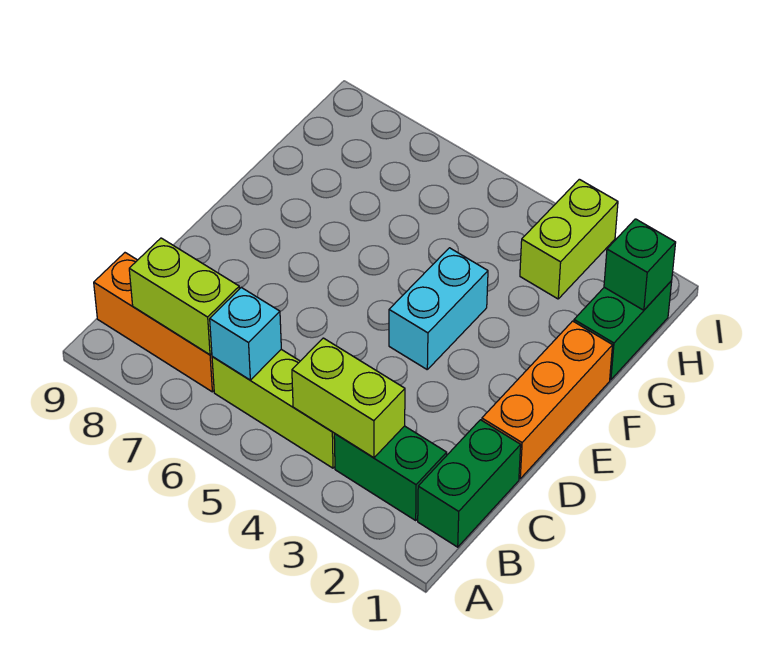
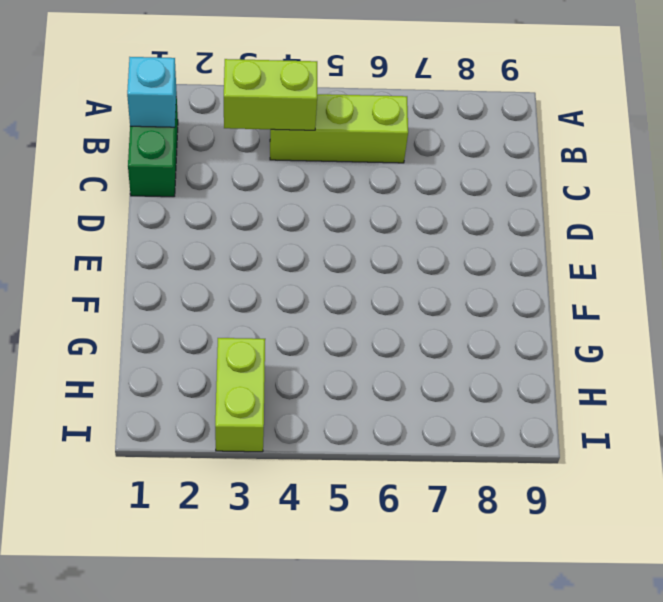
cyan 1x1 brick [127,57,176,127] -> cyan 1x1 brick moved to [210,287,281,380]
none -> green 1x2 brick [334,426,447,520]
none -> orange 1x3 brick [94,253,214,392]
none -> orange 1x3 brick [482,321,613,479]

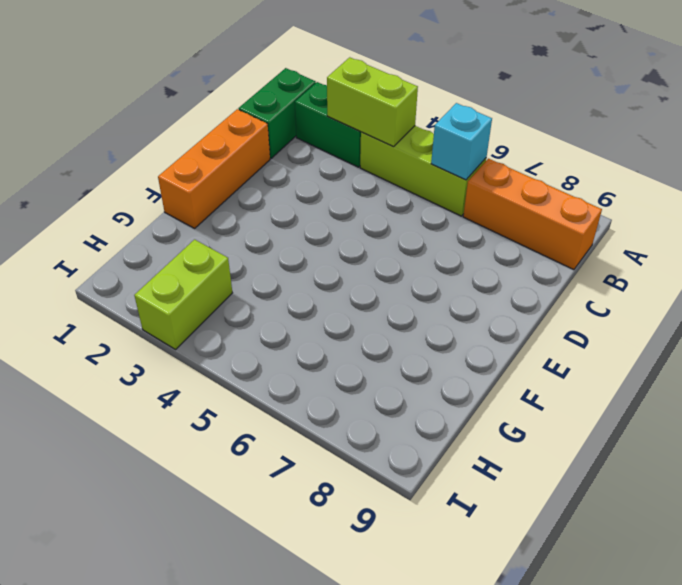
none -> cyan 1x2 brick [389,248,488,369]
none -> green 1x2 brick [574,281,672,380]
none -> lime 1x2 brick [129,238,239,355]

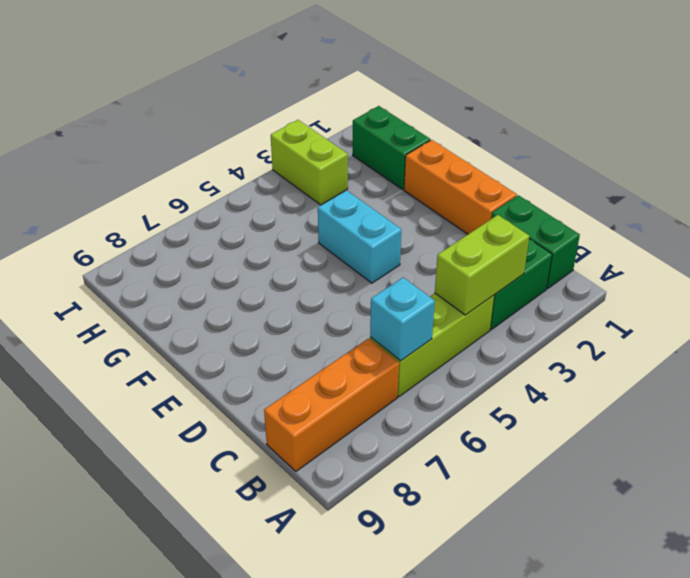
none -> lime 1x2 brick [129,238,239,355]
none -> green 1x1 brick [604,219,676,310]

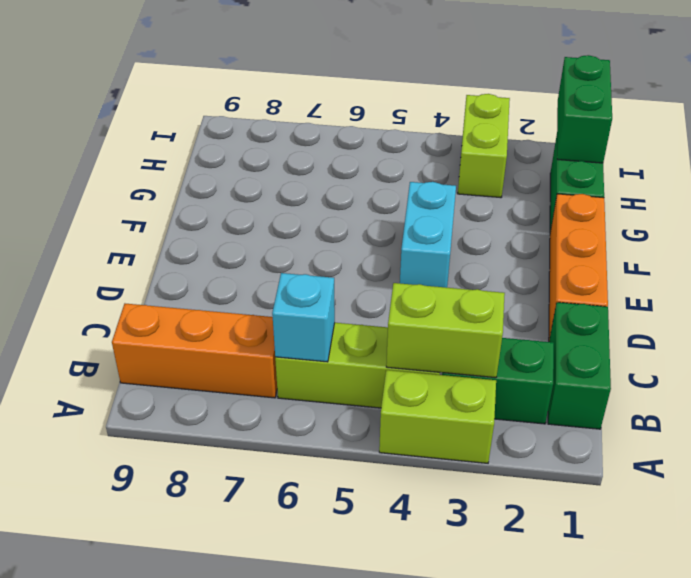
lime 1x2 brick [379,370,496,463] -> lime 1x2 brick moved to [129,238,239,355]
green 1x2 brick [557,55,612,163] -> green 1x1 brick [604,219,676,310]

